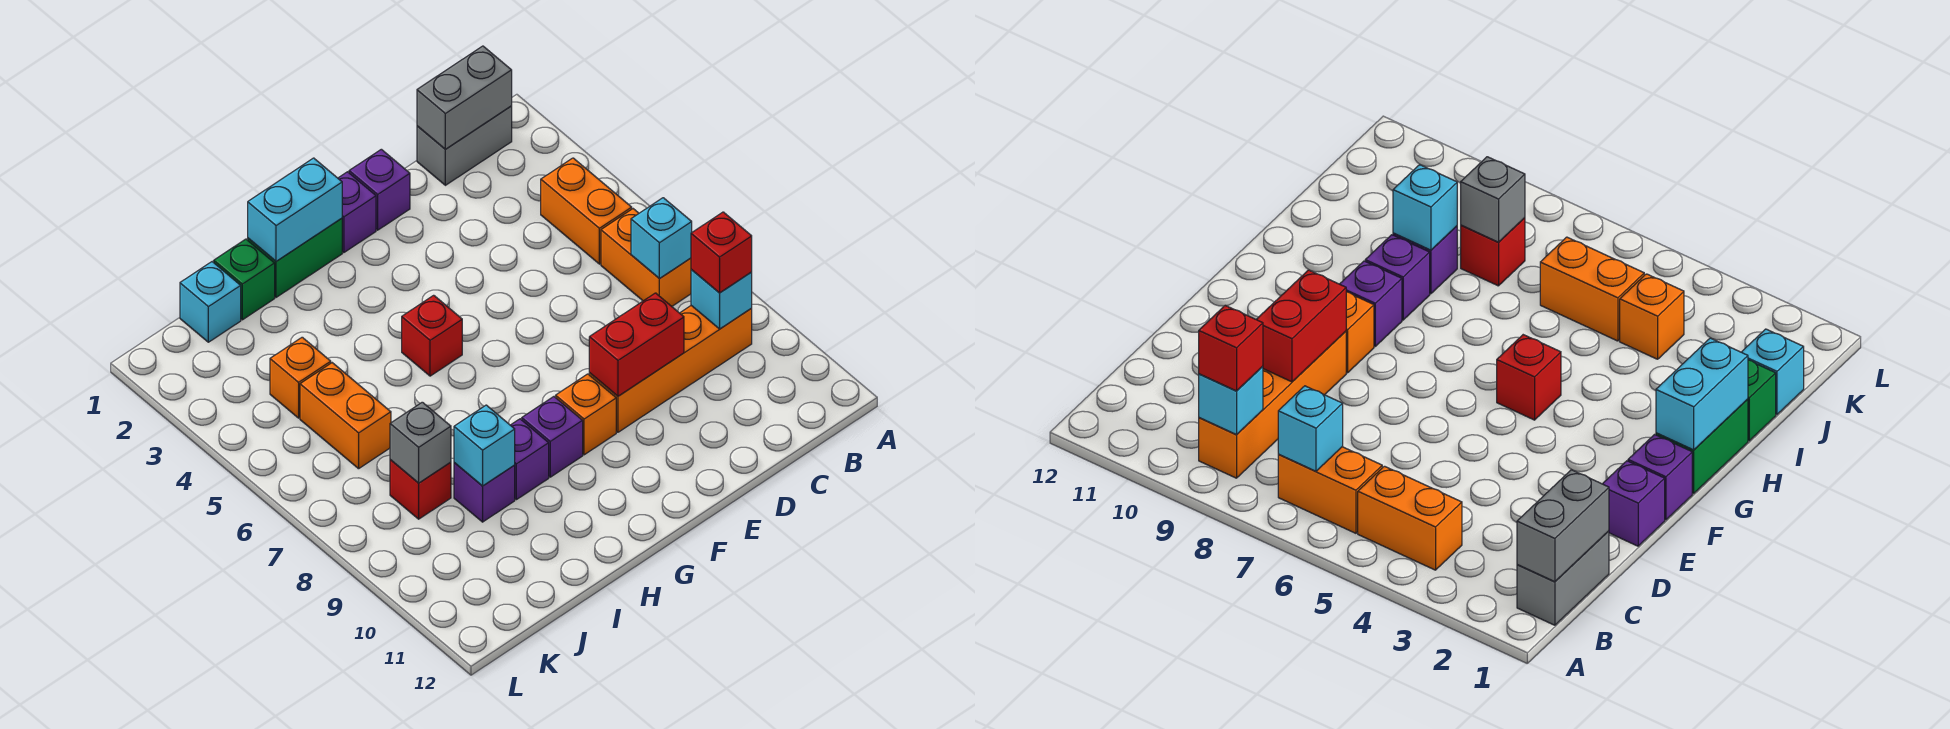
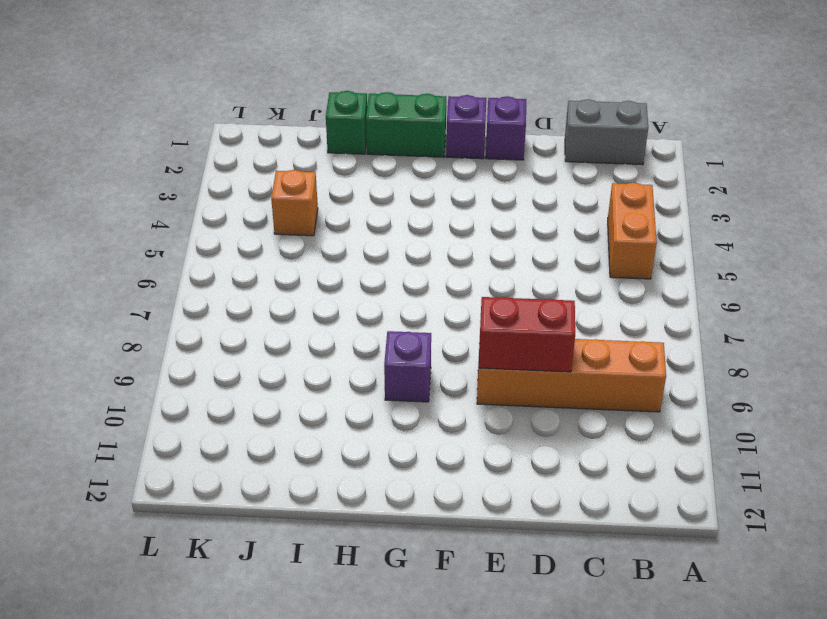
none -> orange 1x2 brick [601,209,691,306]
none -> orange 1x1 brick [556,374,616,455]
none -> red 1x1 brick [402,295,462,376]

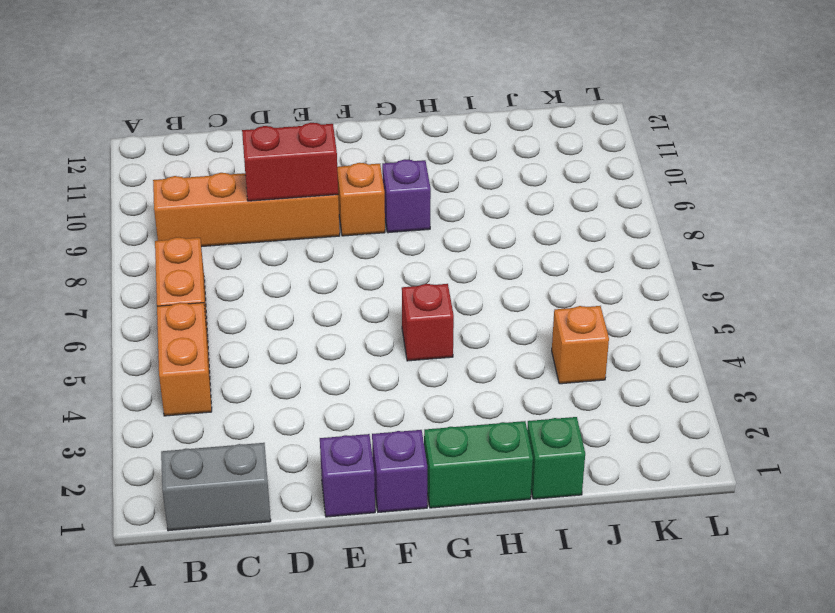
none -> purple 1x1 brick [511,419,549,500]
none -> purple 1x1 brick [454,463,515,522]
none -> cyan 1x1 brick [180,262,241,342]

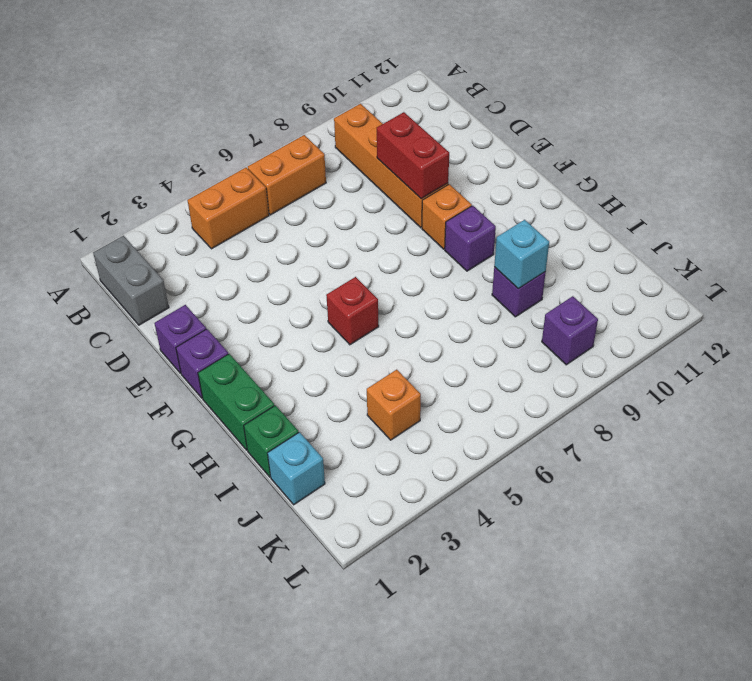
purple 1x1 brick [542,296,598,365] -> purple 1x1 brick moved to [511,419,549,500]
none -> orange 1x2 brick [300,363,391,469]
none -> red 1x1 brick [390,460,451,519]
none -> grey 1x2 brick [417,46,512,149]

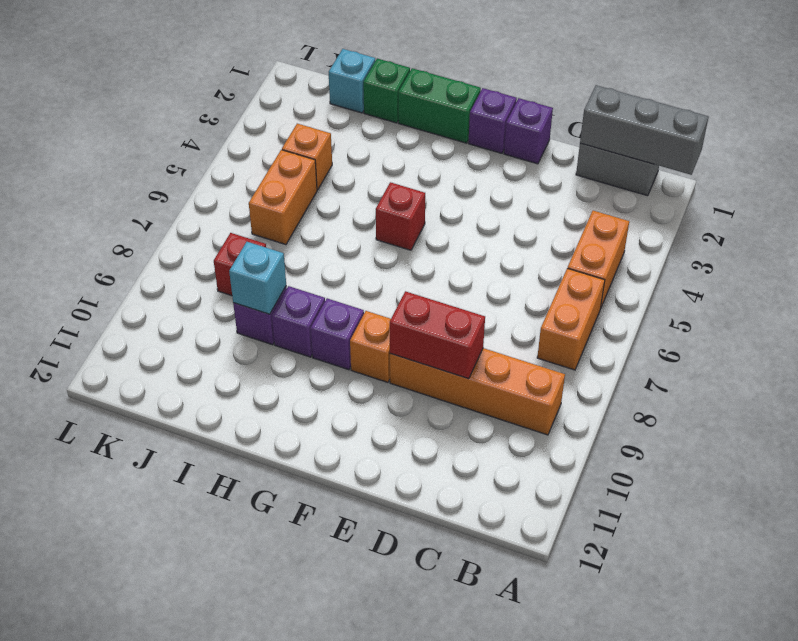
grey 1x3 brick [580,85,708,175] -> grey 1x2 brick [417,46,512,149]
none -> cyan 1x1 brick [631,198,692,279]
none -> cyan 1x1 brick [691,270,752,329]
none -> cyan 1x2 brick [248,158,342,261]

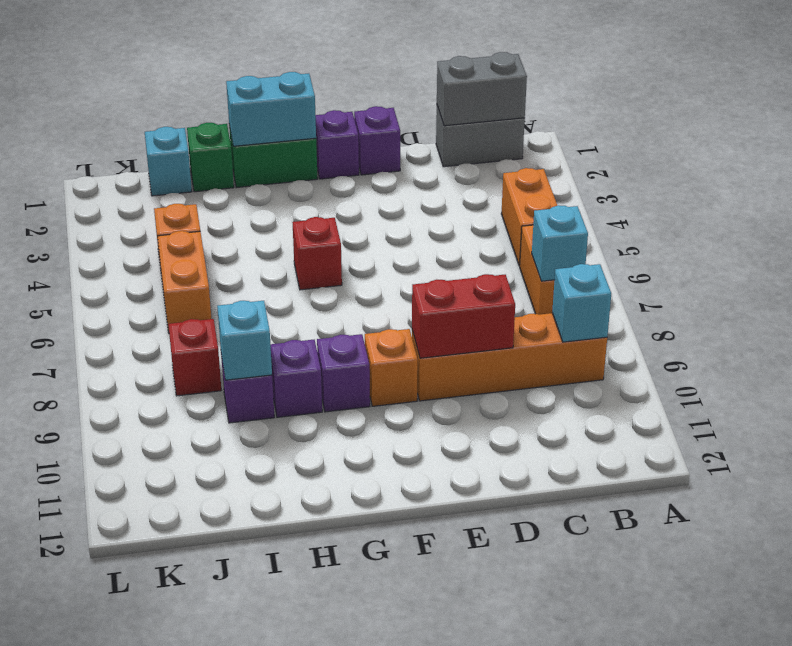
none -> grey 1x1 brick [390,402,451,483]
none -> red 1x1 brick [691,212,752,293]

